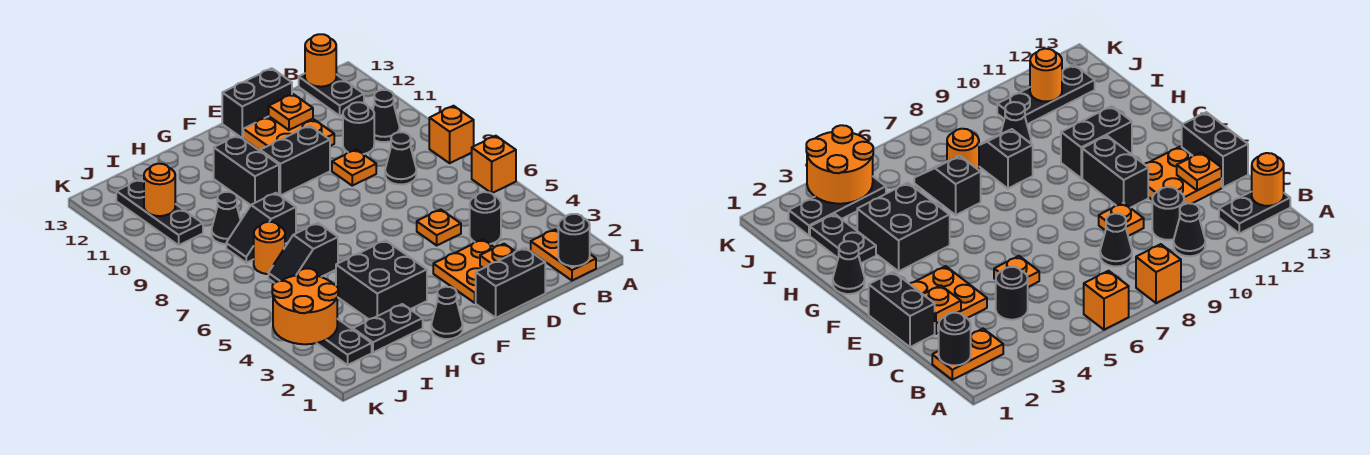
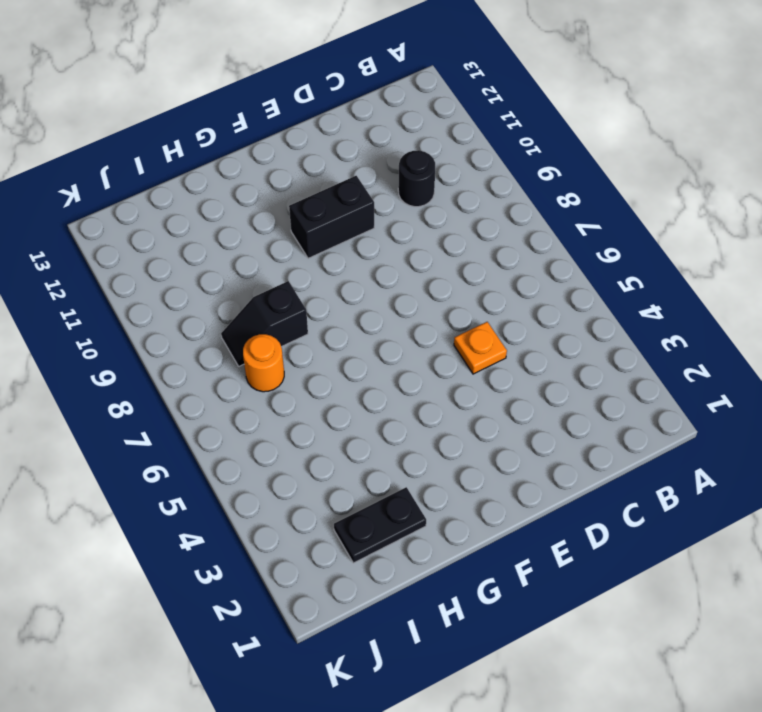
none -> orange 1x1 brick [472,136,516,193]
none -> orange 1x1 brick [429,106,474,163]
none -> orange 1x2 plate [531,230,596,280]
none -> black 1x1 cone [373,90,400,142]

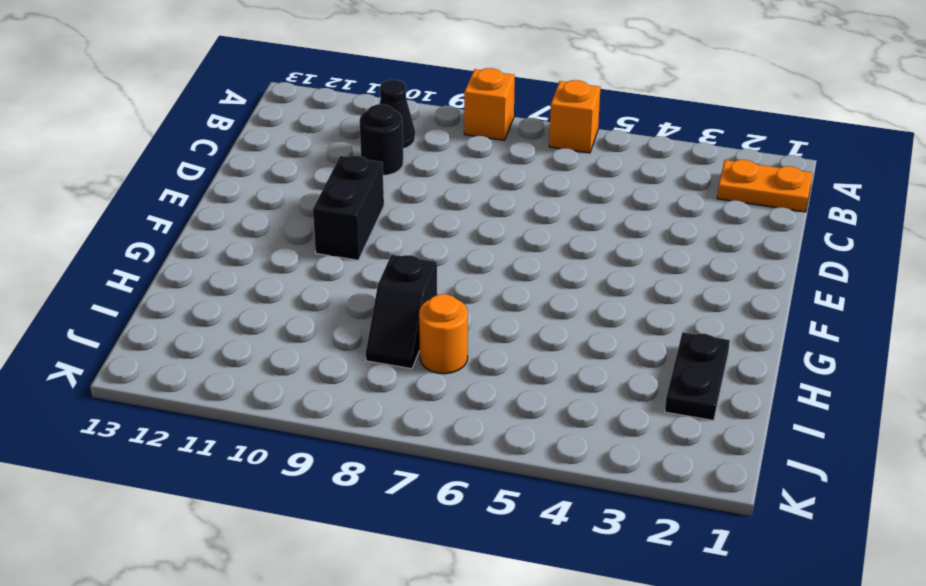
none -> black 1x2 plate [299,74,364,116]
none -> black 1x1 round brick [470,192,501,244]
none -> black 1x1 cone [385,132,416,185]
none -> black 1x2 brick [476,248,545,318]

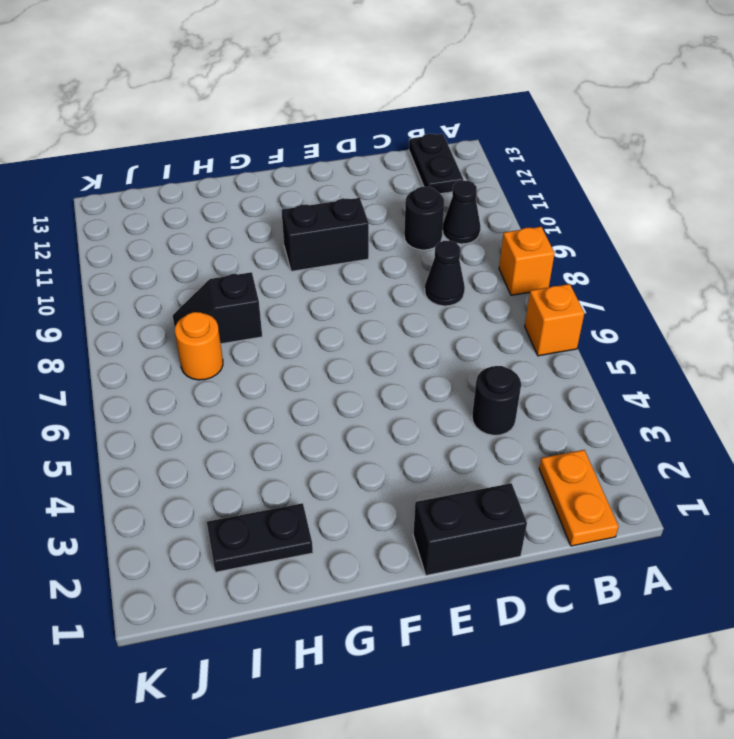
none -> orange 2x2 plate [433,239,494,303]
none -> orange 1x1 plate [417,209,461,245]
none -> orange 1x1 plate [332,150,376,186]
none -> orange 2x2 plate [243,116,334,151]

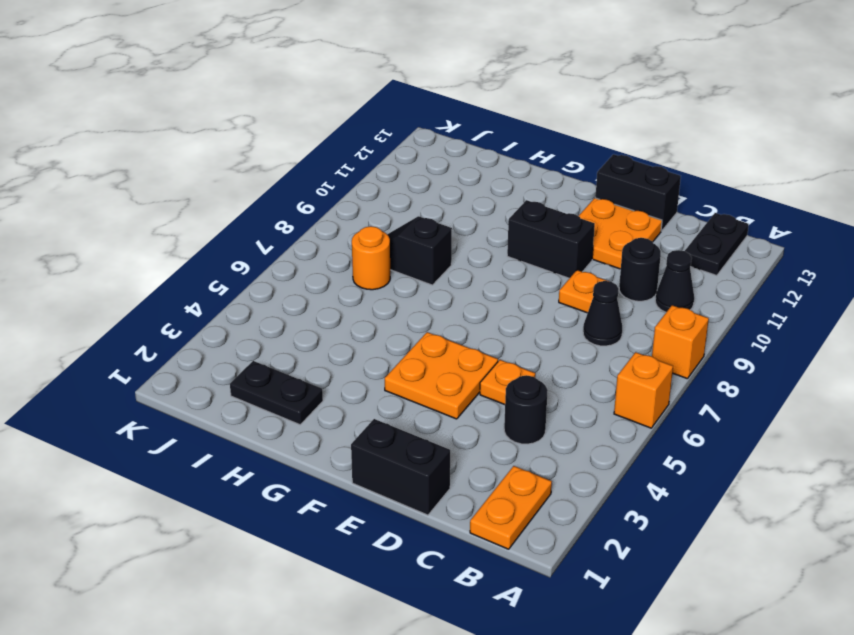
orange 2x2 plate [385,332,498,419] -> orange 2x2 plate moved to [433,239,494,303]
none -> black 1x1 cone [431,287,463,339]
none -> black 2x2 brick [336,240,427,319]
none -> black 1x2 brick [214,136,279,205]
none -> black 1x2 slope [268,223,338,283]

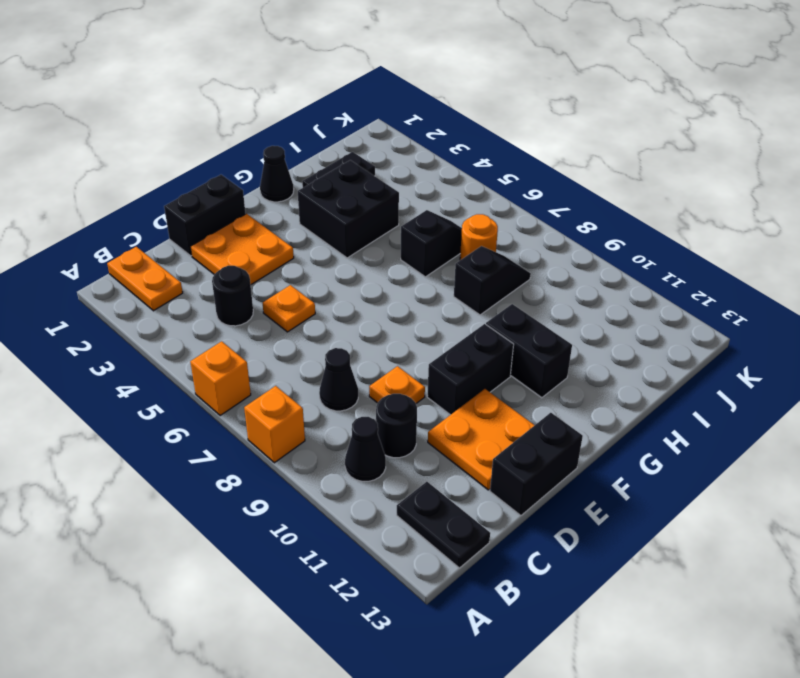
none -> black 1x1 cone [212,192,241,244]
none -> black 1x3 plate [317,319,372,365]
none -> black 1x3 plate [116,179,203,245]
none -> black 1x1 round brick [558,214,590,266]

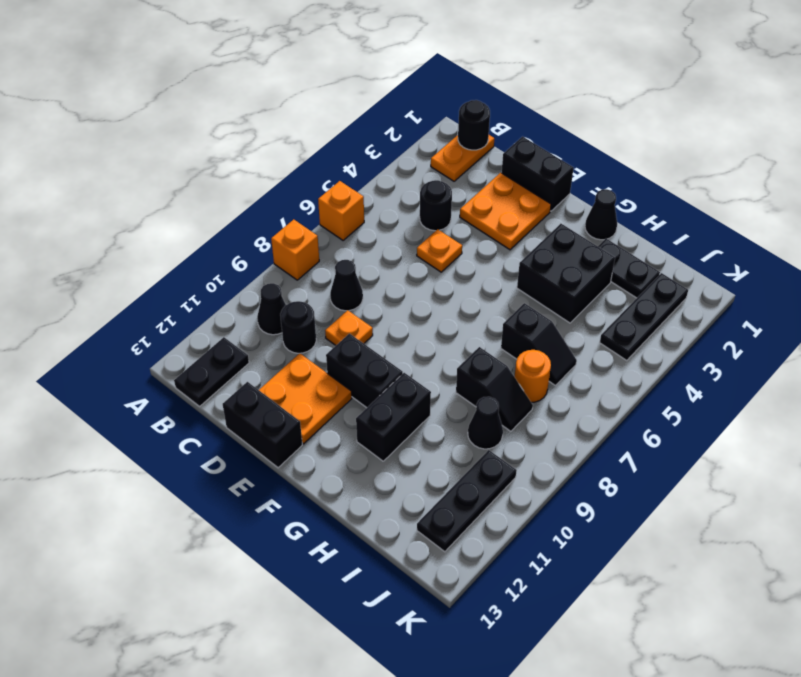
none -> orange 1x1 round brick [305,34,336,87]
none -> orange 1x1 plate [480,244,515,268]
none -> orange 1x1 plate [269,94,313,130]
none -> orange 2x2 round brick [272,268,338,344]

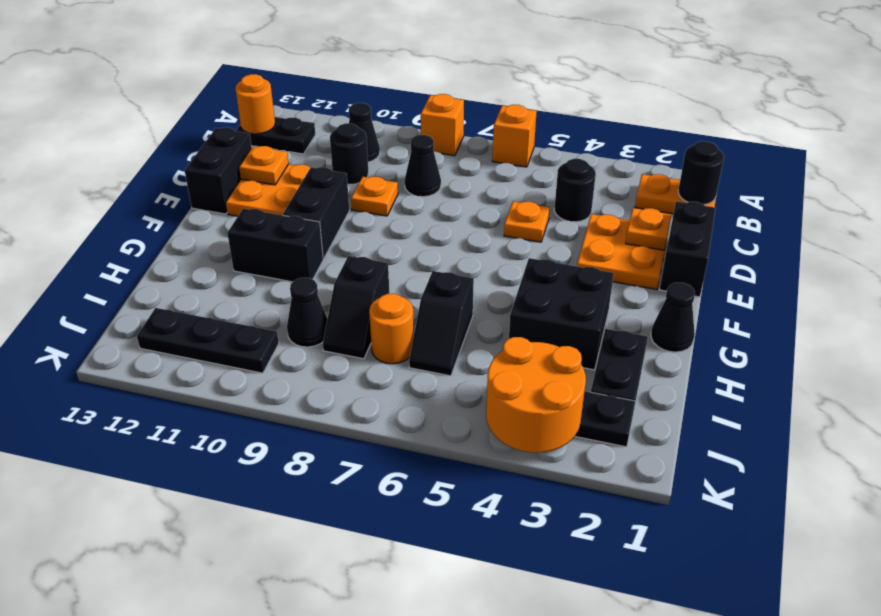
none -> orange 1x1 round brick [144,164,175,216]

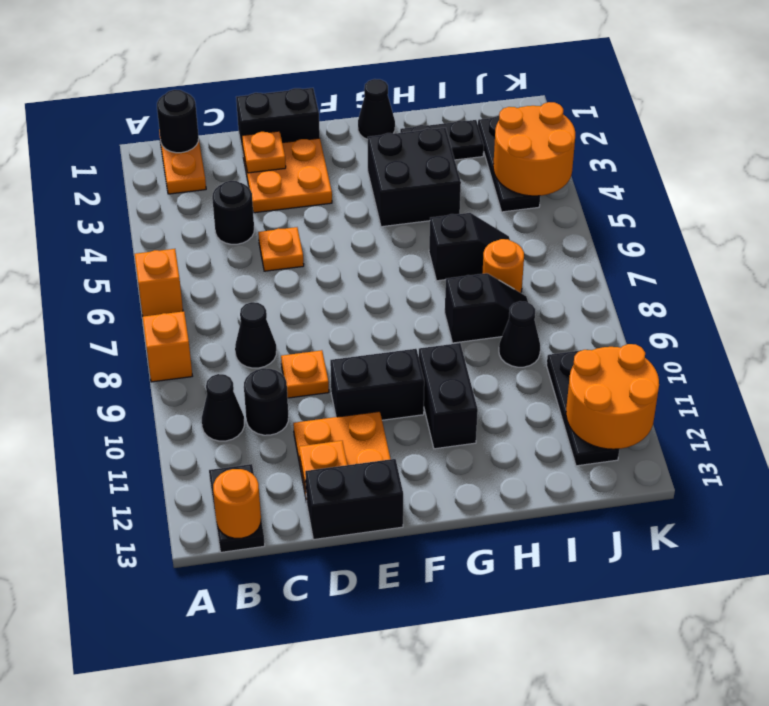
orange 2x2 round brick [566,344,659,449] -> orange 1x1 round brick [144,164,175,216]

